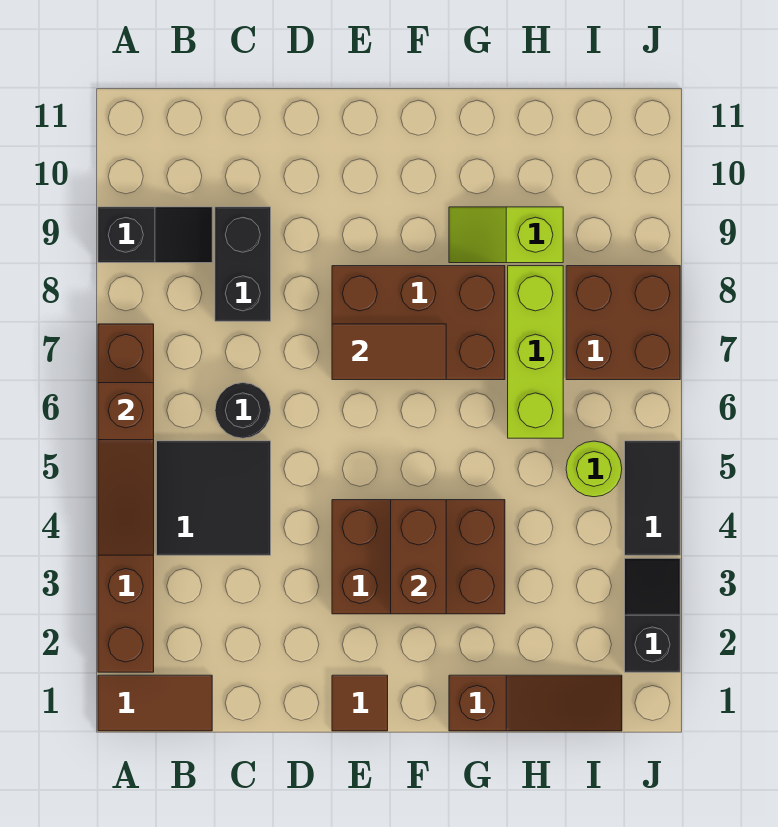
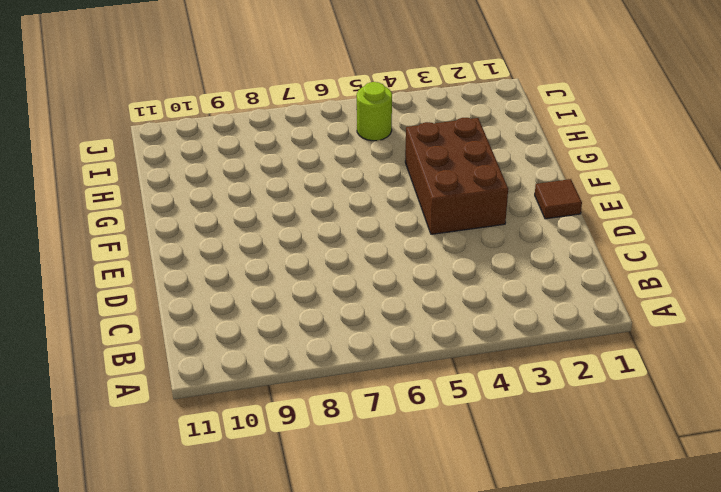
none -> brown 1x2 tile [98,675,212,731]
none -> brown 1x6 brick [98,324,154,672]
none -> black 1x2 slope [98,207,212,263]

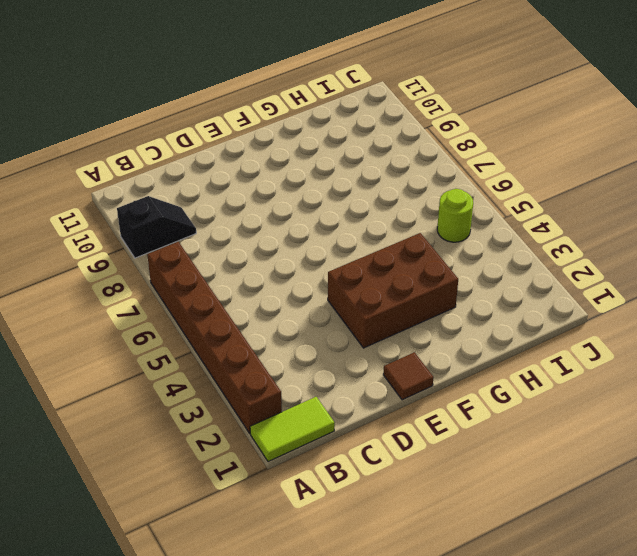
lime 1x2 tile [250,397,335,462] -> brown 1x2 tile [98,675,212,731]
none -> black 2x2 tile [157,441,271,555]
none -> black 1x1 round brick [215,383,271,438]
none -> black 1x2 brick [215,207,271,321]

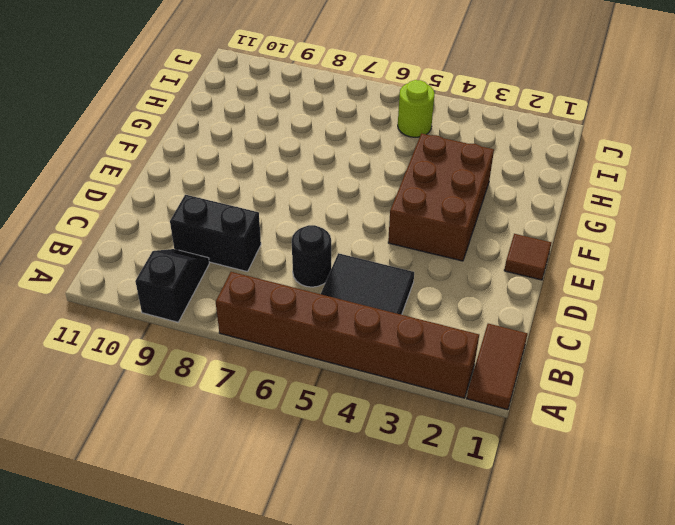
none -> brown 2x3 brick [332,266,505,380]
none -> brown 1x3 slope [449,675,622,731]
none -> lime 1x2 slope [449,207,563,263]

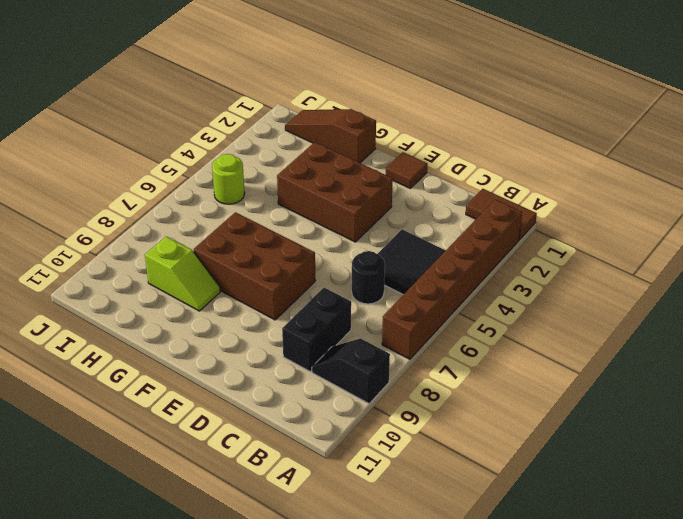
none -> lime 1x3 brick [508,266,563,438]
none -> brown 2x2 brick [566,266,680,380]
none -> black 1x2 slope [625,558,680,672]

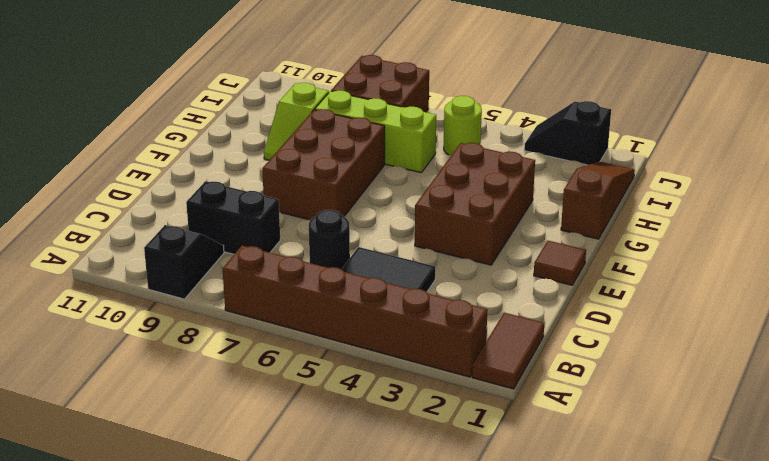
none -> black 1x2 tile [625,441,680,555]
none -> brown 1x3 slope [98,383,154,555]
none -> brown 1x2 tile [332,324,446,380]

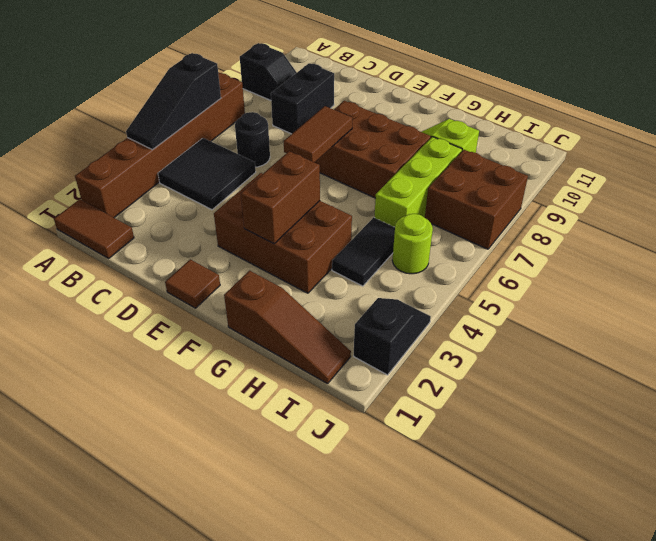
black 1x3 slope [126,53,221,150] -> brown 1x3 slope [98,383,154,555]
brown 1x2 tile [284,106,352,163] -> brown 1x2 tile turned to [332,324,446,380]
black 1x2 tile [332,217,395,286] -> black 1x2 tile moved to [625,441,680,555]

